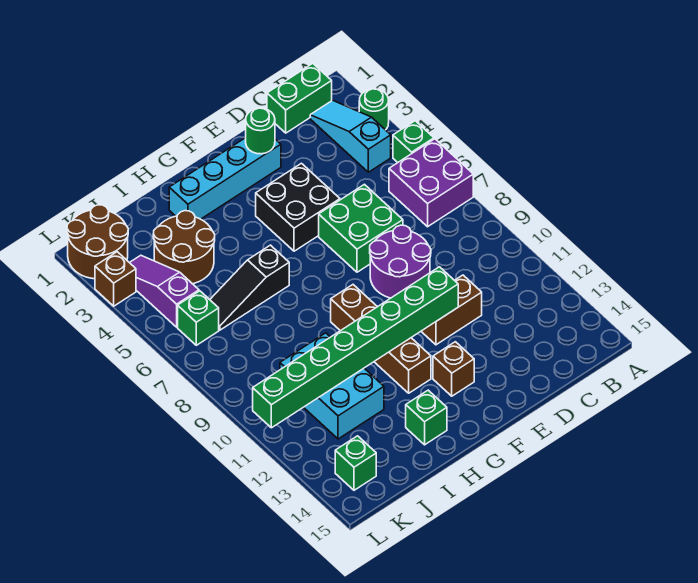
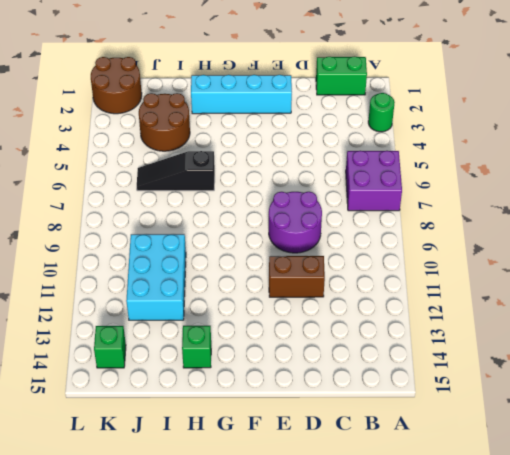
none -> green 1x1 brick [393,121,434,162]
none -> cyan 1x3 slope [310,100,391,172]
none -> green 2x2 brick [319,184,403,272]

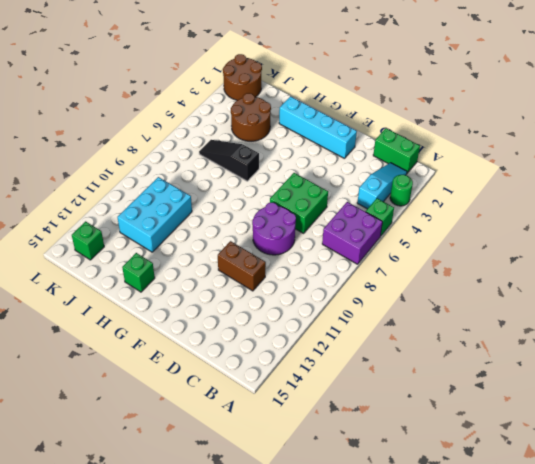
none -> black 2x2 brick [256,163,340,251]
none -> brown 1x1 brick [433,342,474,396]
none -> brown 1x4 brick [331,285,431,393]

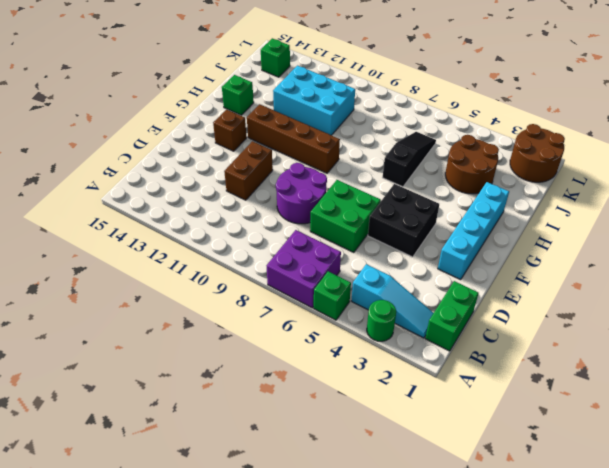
none -> purple 1x3 slope [130,255,199,327]
none -> green 1x1 brick [178,291,219,345]
none -> brown 1x1 brick [95,252,136,306]

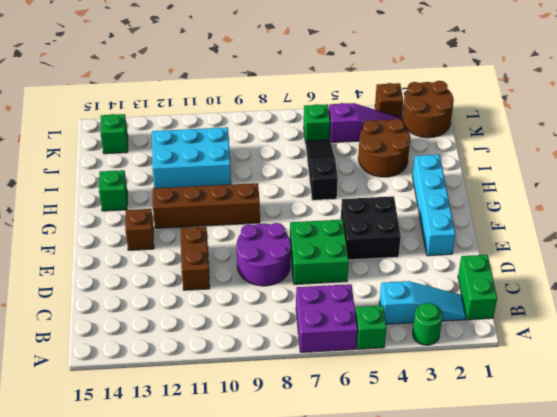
none -> green 1x1 round brick [246,108,275,154]
none -> green 1x8 brick [253,267,458,428]

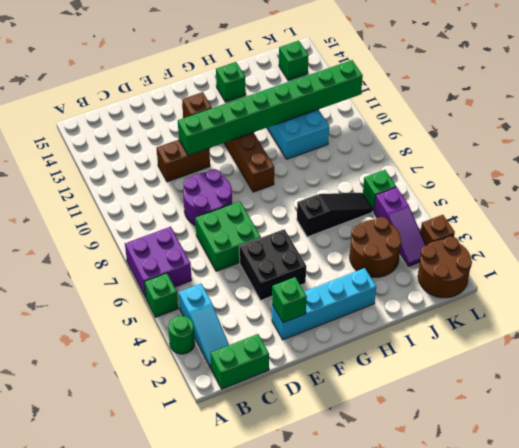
green 1x1 brick [272,277,307,323] -> green 1x1 round brick [246,108,275,154]

